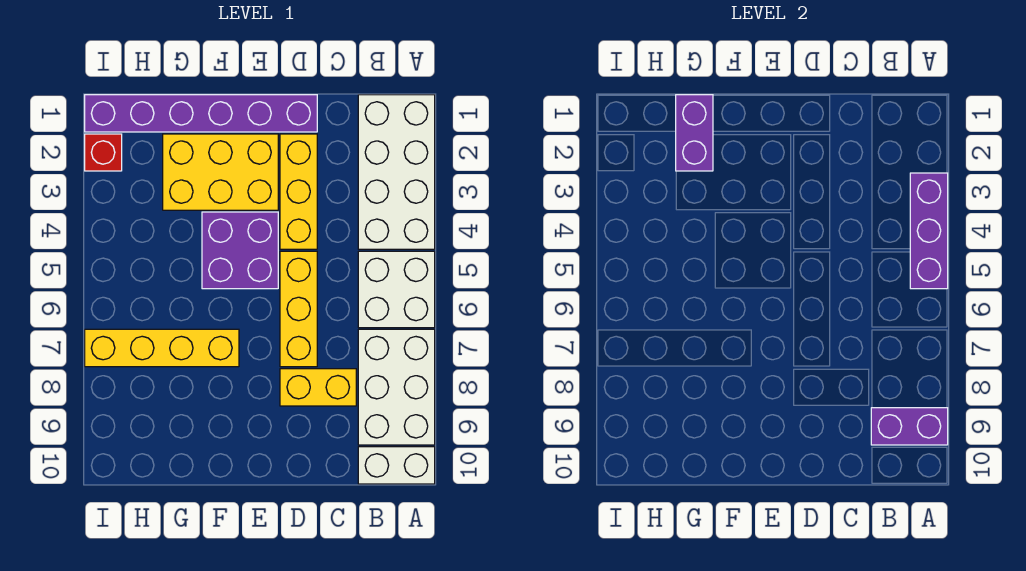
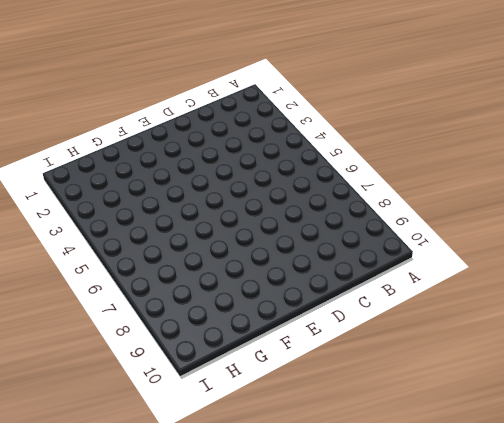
none -> white 2x4 brick [358,95,435,249]
none -> white 2x2 brick [358,251,435,328]
none -> white 2x3 brick [358,329,435,445]

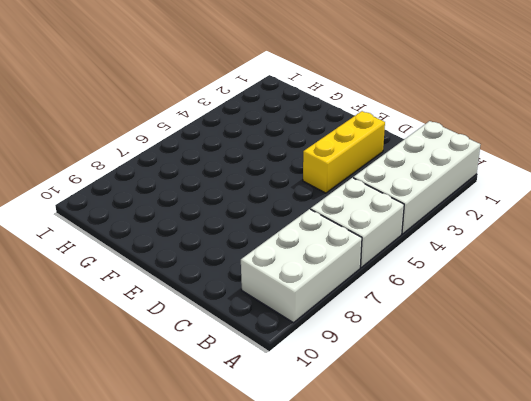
none -> white 1x2 brick [358,447,435,484]
none -> yellow 1x2 brick [280,369,356,406]
none -> purple 1x6 brick [85,95,317,132]

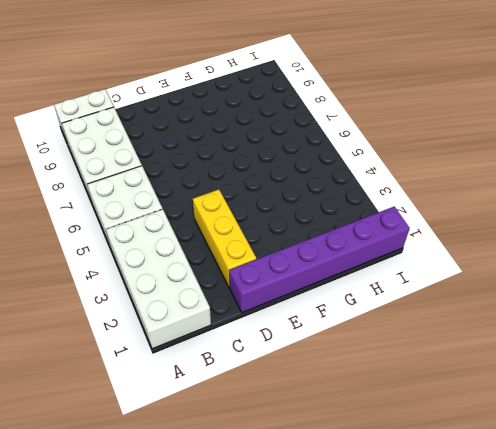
none -> yellow 1x2 brick [280,369,356,406]
none -> yellow 1x3 brick [280,251,317,367]
none -> yellow 2x3 brick [163,134,278,210]

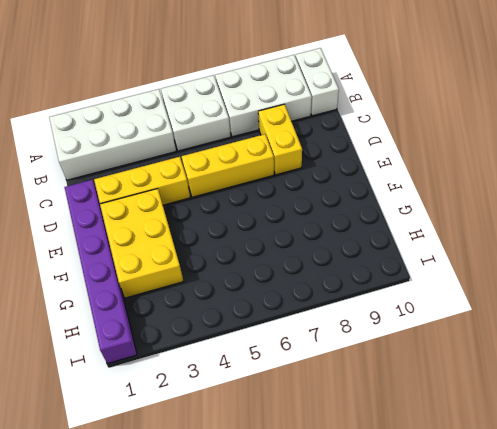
none -> purple 2x2 brick [202,212,278,289]
none -> yellow 1x4 brick [85,329,239,367]
none -> red 1x1 brick [85,134,122,171]

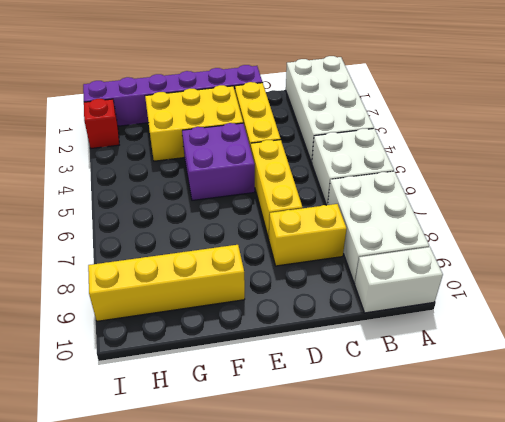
yellow 1x4 brick [88,245,245,321] -> yellow 1x4 brick moved to [85,329,239,367]
none -> purple 1x3 brick [910,173,948,289]
none -> purple 1x2 brick [871,408,948,445]
none -> purple 1x2 brick [676,95,713,171]

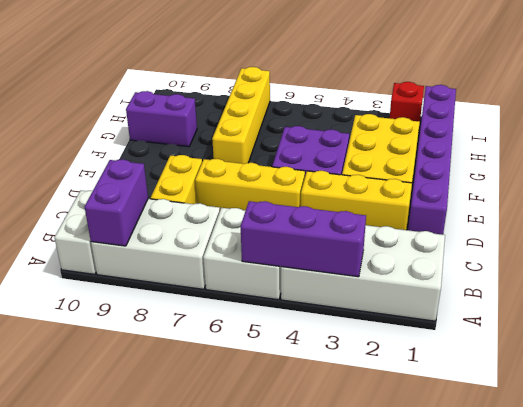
purple 1x2 brick [126,91,197,147] -> purple 1x2 brick moved to [676,95,713,171]

